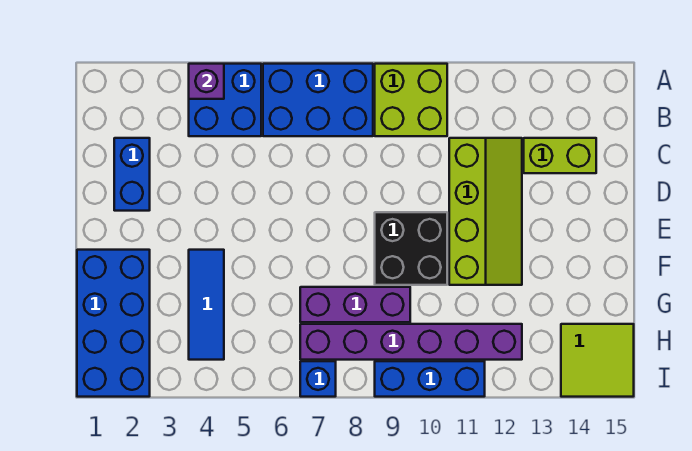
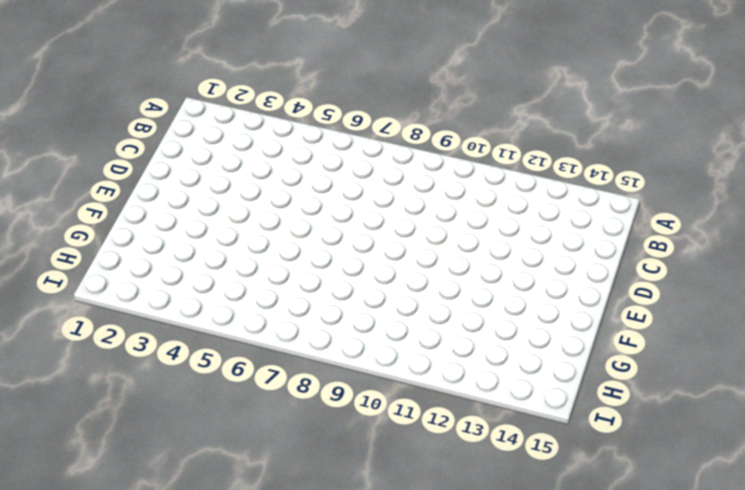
none -> blue 2x2 brick [189,64,261,136]
none -> blue 2x3 brick [263,64,373,136]
none -> lime 2x2 brick [375,64,447,136]

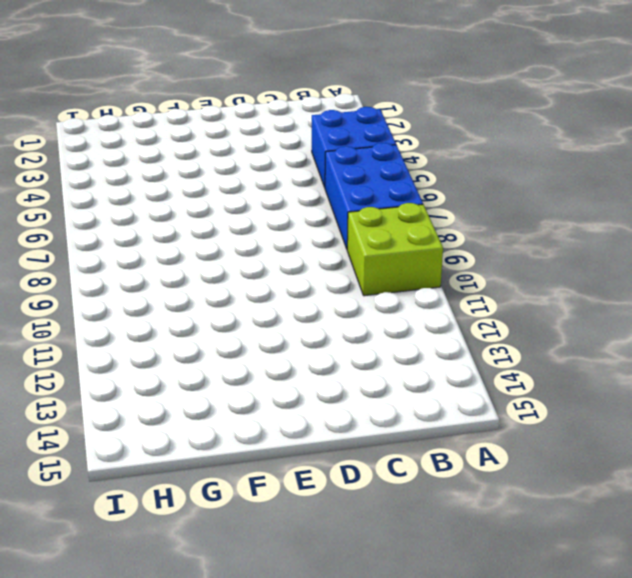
none -> blue 1x2 brick [114,138,150,211]
none -> lime 2x4 slope [449,138,522,285]
none -> lime 1x2 brick [524,138,596,173]

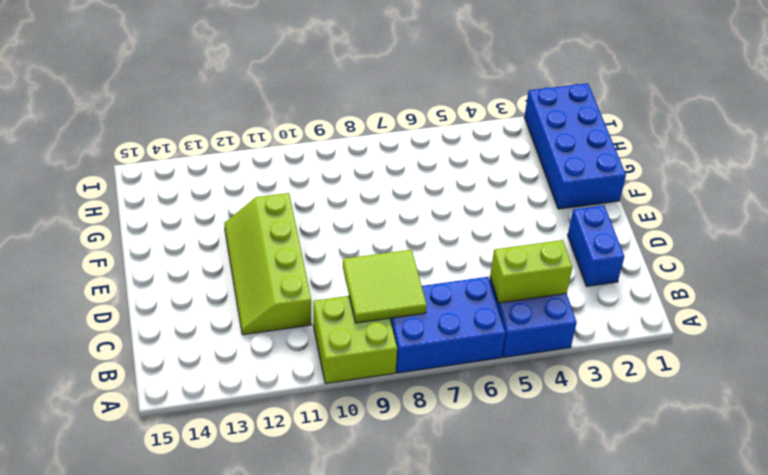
lime 1x2 brick [490,240,572,303] -> lime 1x2 brick moved to [524,138,596,173]
lime 2x2 tile [343,250,427,323] -> lime 2x2 tile moved to [561,324,634,397]
none -> black 2x2 brick [375,212,447,285]
none -> blue 1x3 tile [189,250,224,360]
none -> purple 1x3 brick [300,287,410,322]

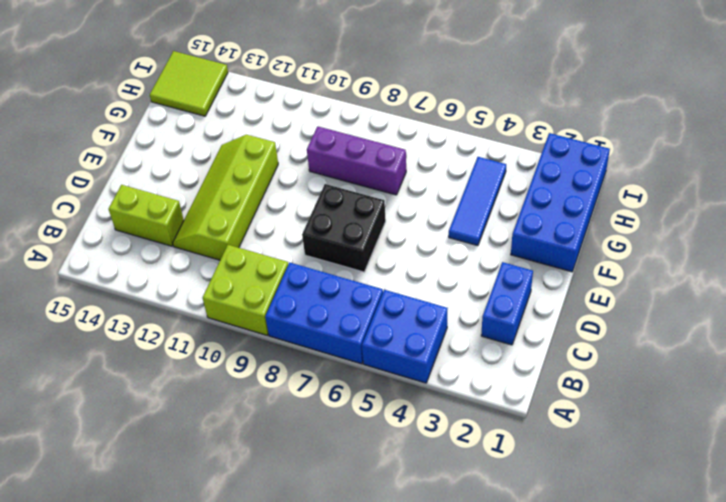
black 2x2 brick [302,184,386,272] -> black 2x2 brick moved to [375,212,447,285]
none -> purple 1x6 brick [300,324,522,360]
none -> blue 1x1 brick [300,361,336,397]
none -> blue 1x3 brick [375,361,485,397]

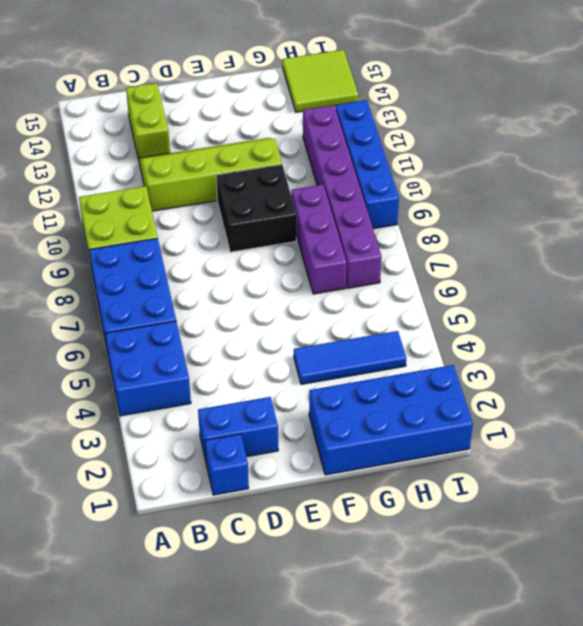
blue 1x1 brick [205,434,249,495] -> blue 1x1 brick moved to [300,361,336,397]
blue 1x4 brick [336,100,399,229] -> blue 1x3 brick [375,361,485,397]
none -> purple 1x1 brick [189,64,224,99]

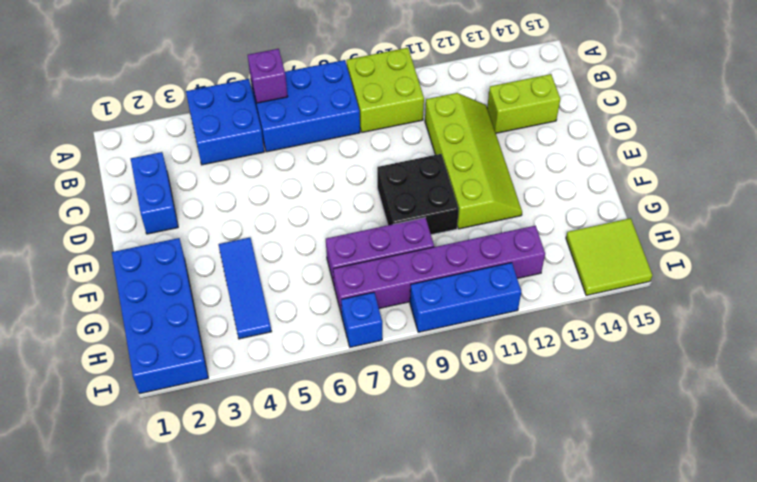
purple 1x1 brick [248,49,288,103] -> purple 1x1 brick moved to [189,64,224,99]

